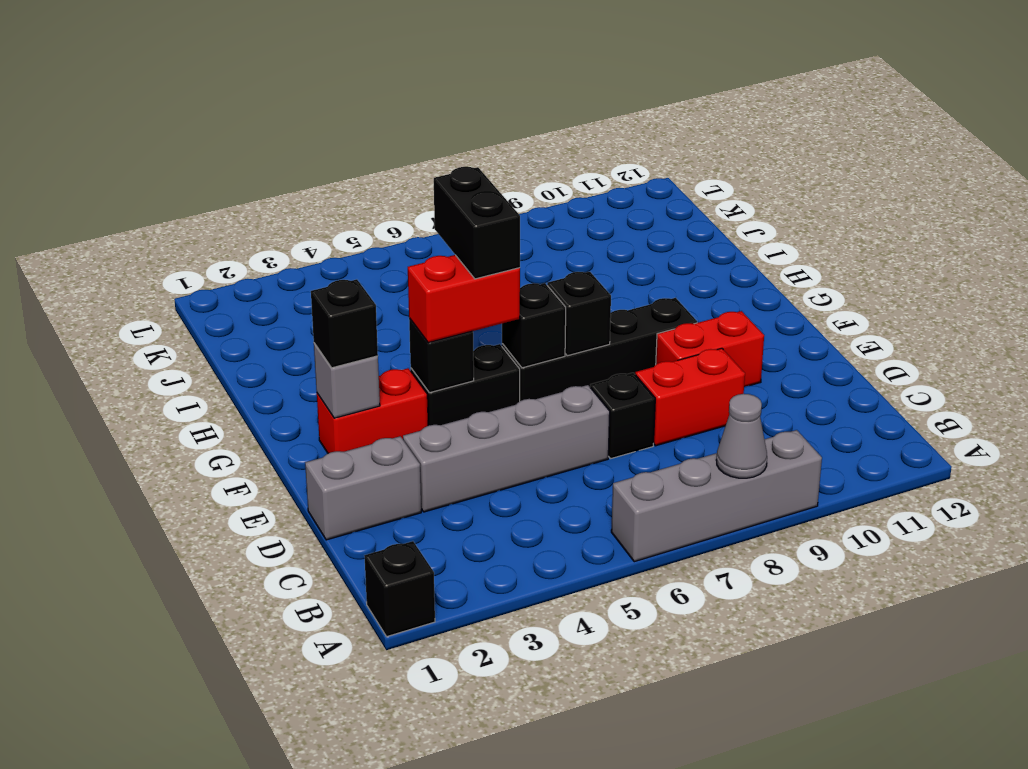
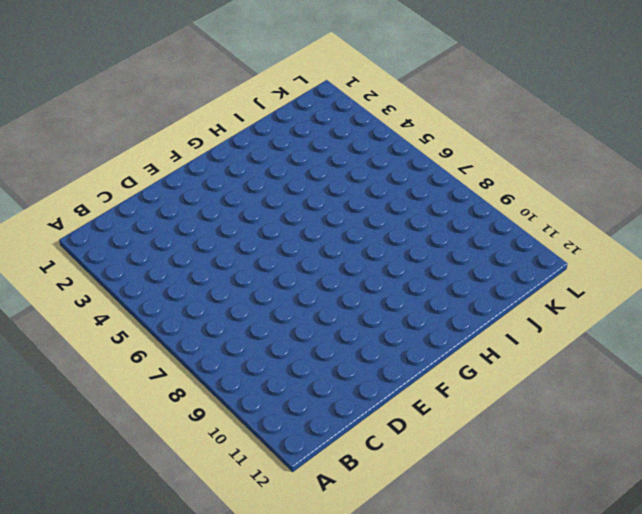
none -> black 1x1 brick [364,541,435,636]
none -> grey 1x4 brick [611,430,822,562]
none -> grey 1x2 brick [305,436,421,540]

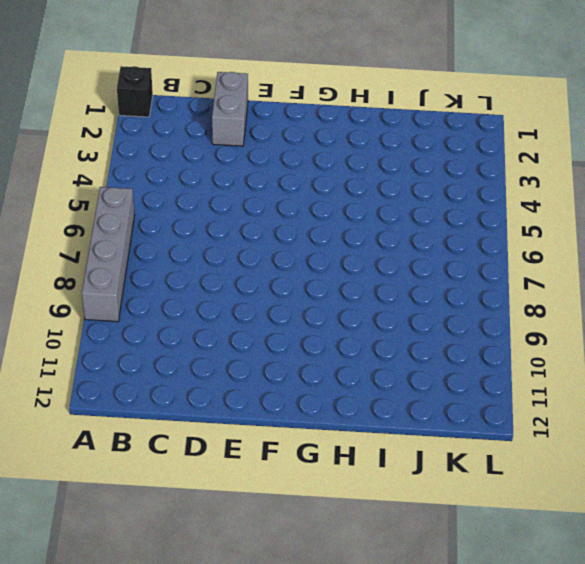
none -> grey 1x4 brick [403,385,610,512]
none -> black 1x1 brick [590,373,655,459]
none -> red 1x2 brick [635,348,745,446]

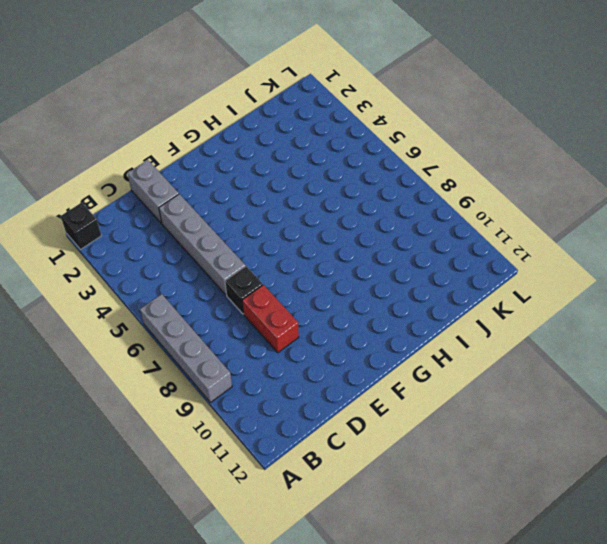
none -> red 1x2 brick [656,311,764,387]
none -> red 1x2 brick [317,368,428,453]
none -> black 1x2 brick [411,344,520,426]

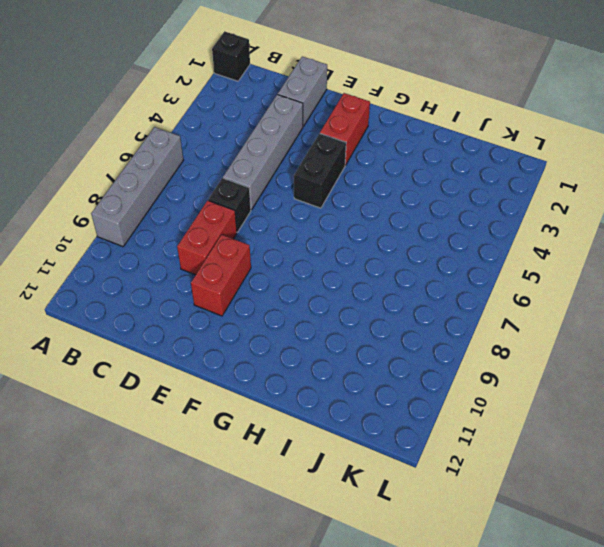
none -> black 1x4 brick [502,298,697,401]
none -> grey 1x1 cone [716,394,767,478]
none -> grey 1x1 brick [314,343,380,418]

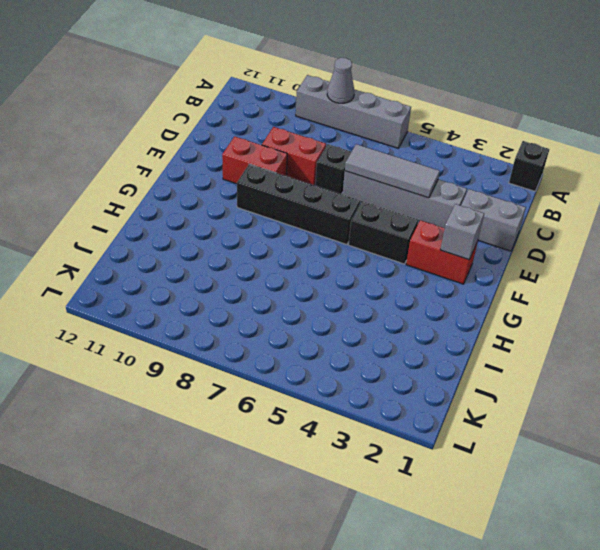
grey 1x3 tile [345,144,440,198] -> none
none -> black 1x1 brick [409,318,474,393]
none -> black 1x1 brick [502,283,566,368]
none -> black 1x1 brick [547,272,611,356]

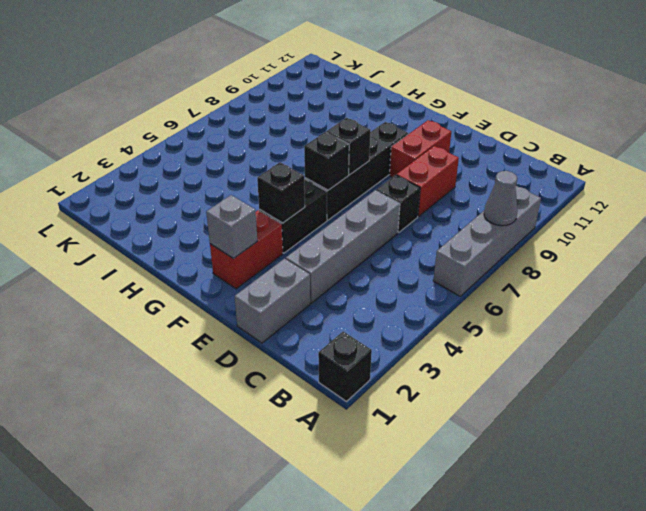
none -> black 1x1 brick [311,279,378,368]
none -> red 1x2 brick [408,255,520,343]
none -> black 1x2 brick [434,167,520,279]

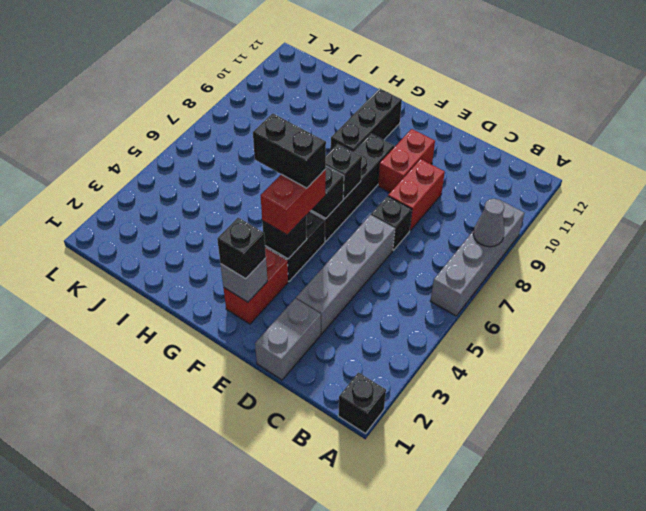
black 1x3 brick [331,88,402,152] -> none

